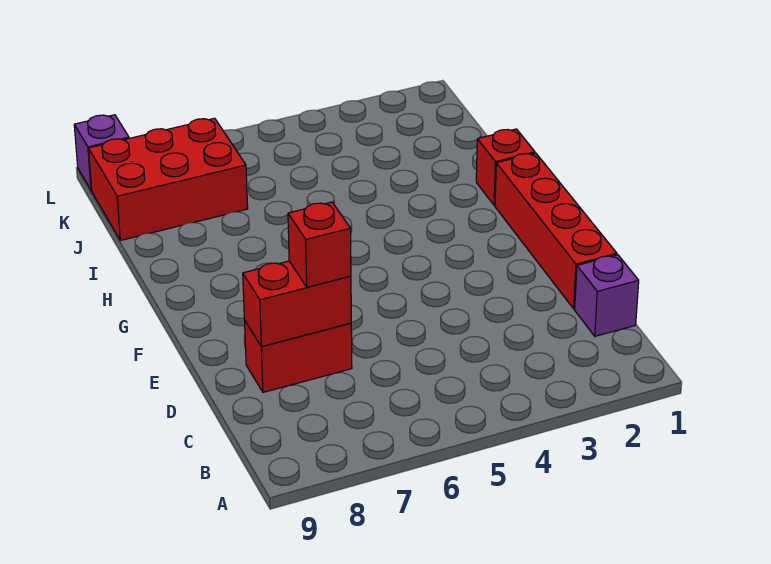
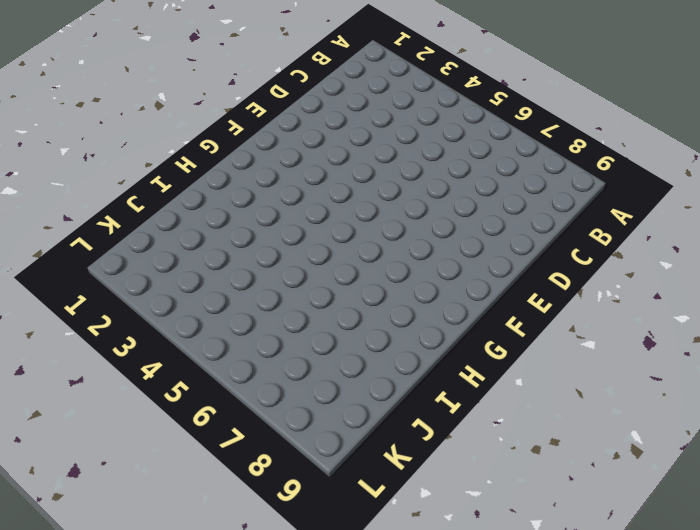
none -> purple 1x1 brick [575,255,639,336]
none -> red 1x4 brick [495,153,617,309]

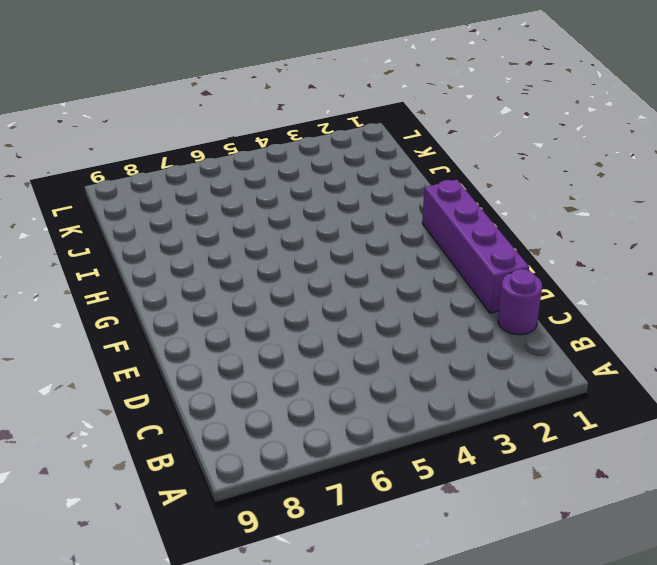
purple 1x1 round brick [498,269,542,335] -> purple 1x1 brick [575,255,639,336]
purple 1x4 brick [422,180,529,313] -> red 1x4 brick [495,153,617,309]
none -> red 1x2 brick [245,321,352,392]
none -> red 1x1 brick [476,129,535,206]

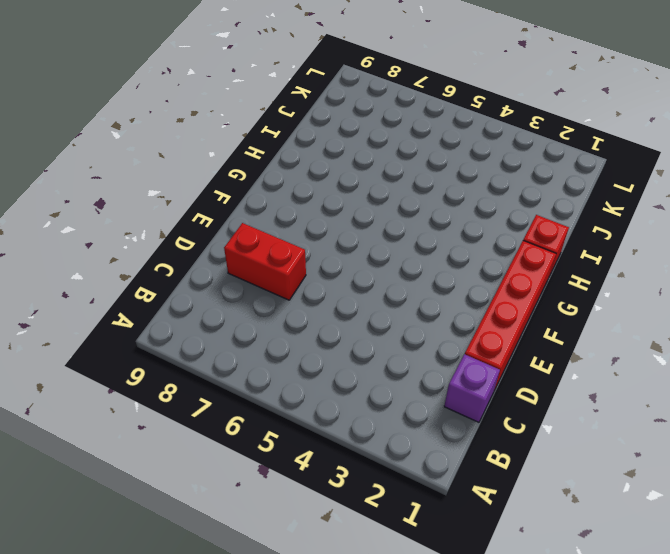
none -> red 2x3 brick [89,118,248,240]
none -> purple 1x1 brick [74,115,129,191]

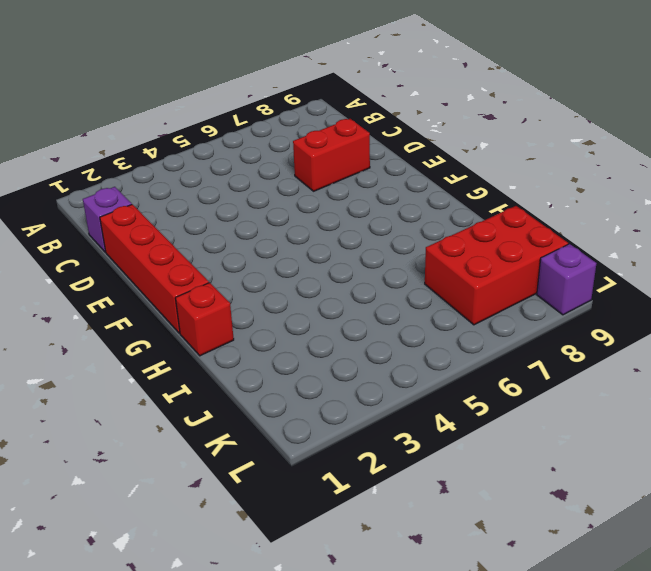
none -> red 1x2 brick [243,261,351,346]
none -> red 1x1 brick [288,202,351,287]

